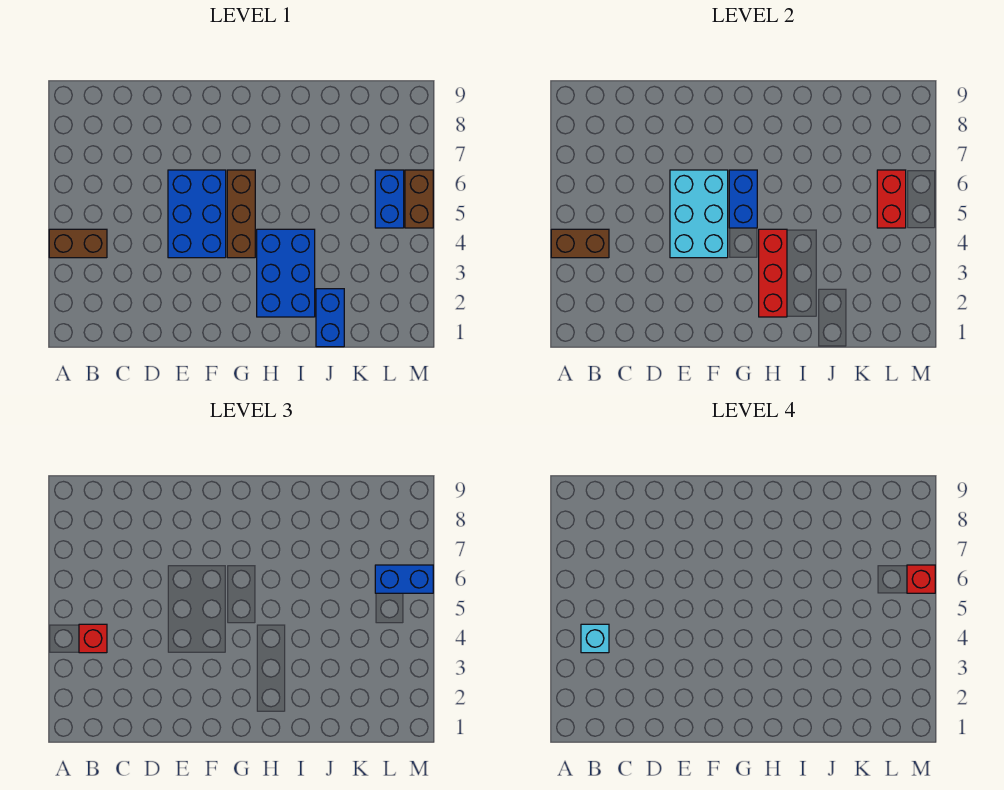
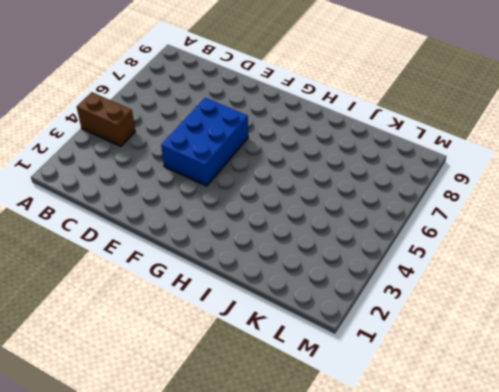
none -> brown 1x3 brick [227,170,255,258]
none -> blue 2x3 brick [257,229,315,317]
none -> blue 1x2 brick [316,289,344,347]

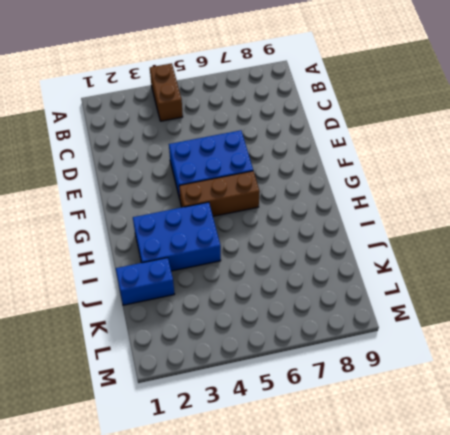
none -> blue 1x2 brick [375,170,404,228]
none -> brown 1x2 brick [405,170,433,228]
none -> brown 1x2 brick [551,229,609,258]

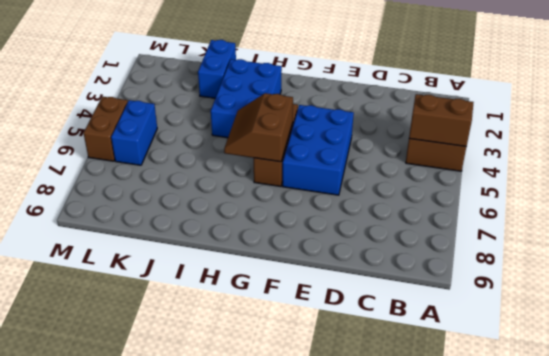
brown 2x2 slope [224,93,293,162] -> blue 1x2 brick [729,170,757,228]
none -> cyan 2x3 brick [670,170,728,258]
none -> red 1x3 brick [759,229,787,317]
none -> red 1x2 brick [877,170,906,228]

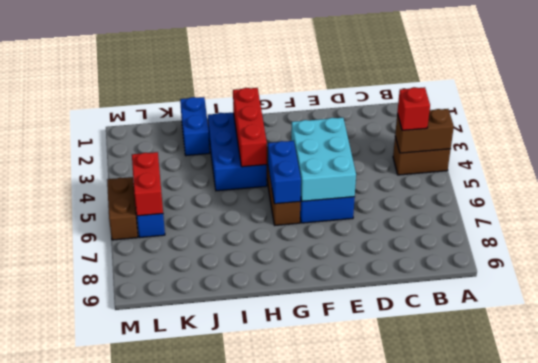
none -> blue 1x2 brick [375,565,433,593]
none -> cyan 1x1 brick [581,624,609,653]
none -> red 1x1 brick [907,565,935,593]

